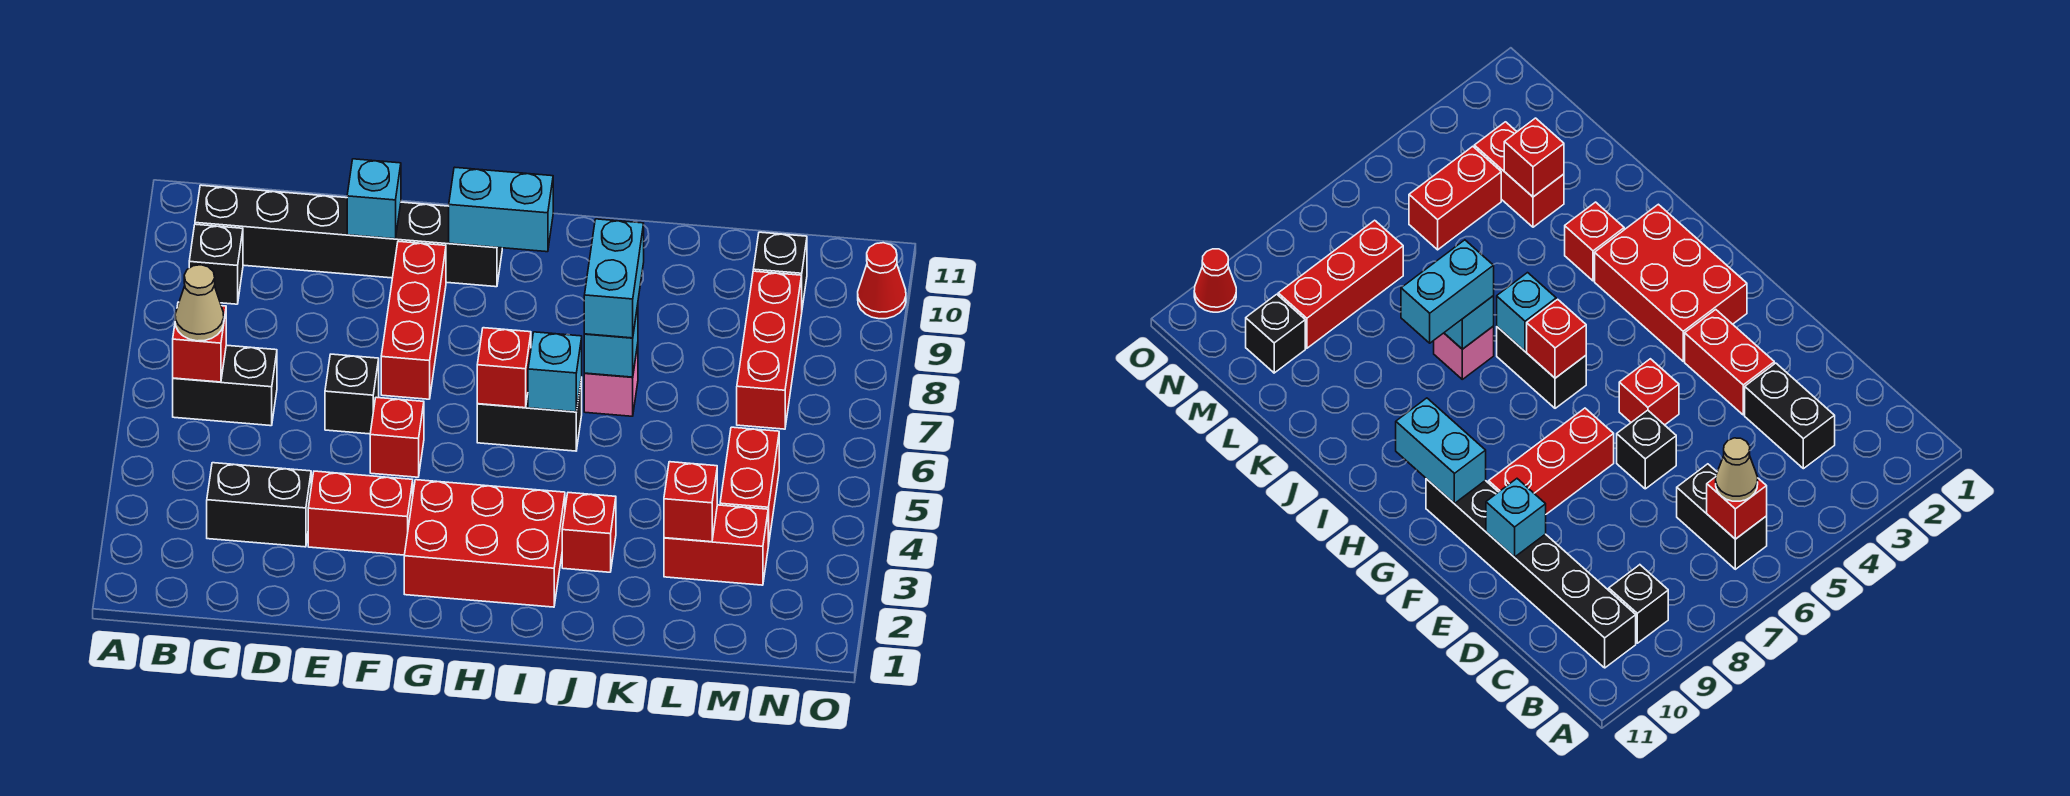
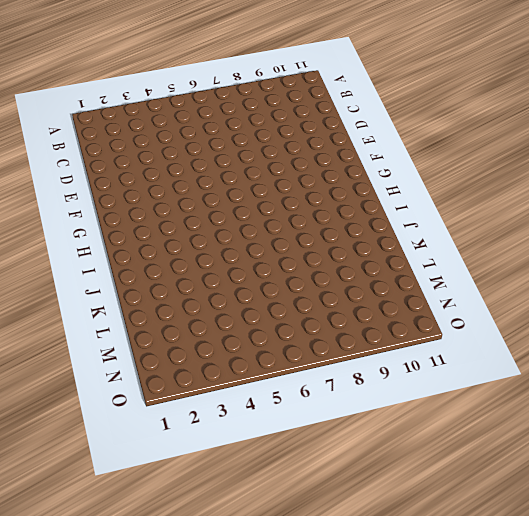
none -> black 1x2 brick [173,345,277,426]
none -> black 1x1 brick [189,224,243,304]
none -> black 1x6 brick [195,185,502,287]

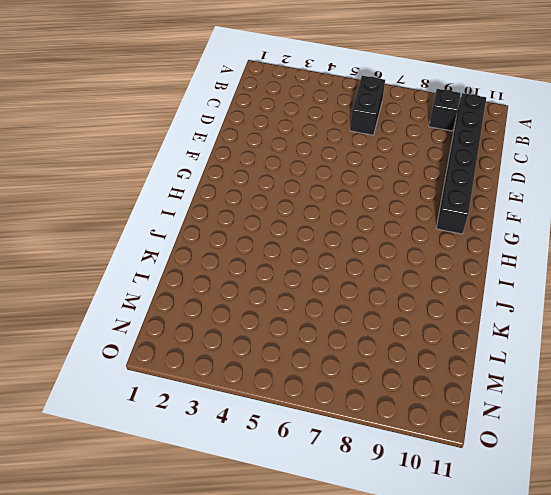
none -> black 1x2 brick [207,463,311,547]
none -> red 1x2 brick [308,471,413,555]
none -> black 1x1 brick [325,354,379,434]

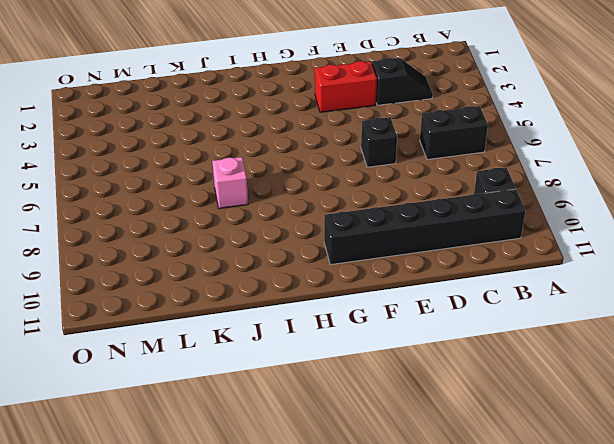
black 1x2 slope [372,58,433,105] -> black 1x2 brick [207,463,311,547]
none -> red 1x1 brick [370,397,424,477]
none -> red 1x3 brick [381,241,446,399]
none -> red 2x3 brick [404,480,565,607]

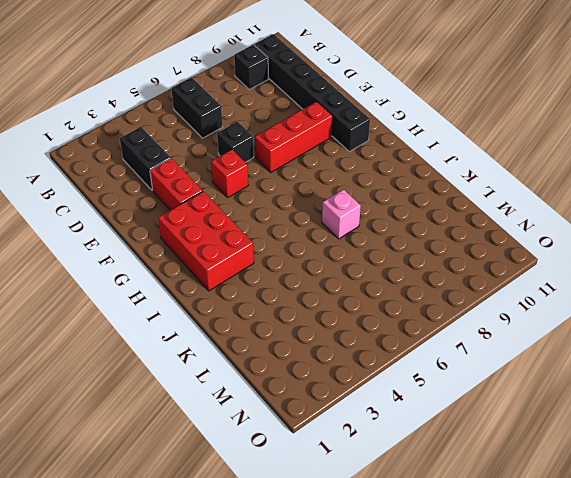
none -> black 1x2 brick [477,378,582,451]
none -> red 1x1 brick [562,493,616,572]
none -> red 1x2 brick [664,505,768,585]

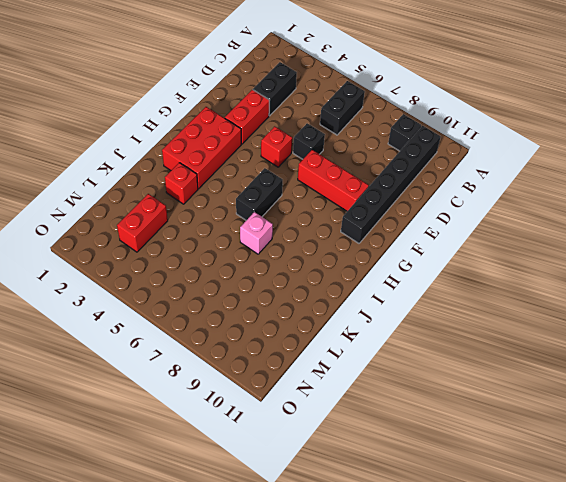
none -> red 1x2 brick [720,427,779,546]
none -> red 1x3 brick [737,271,802,429]
none -> black 1x1 brick [753,232,807,307]

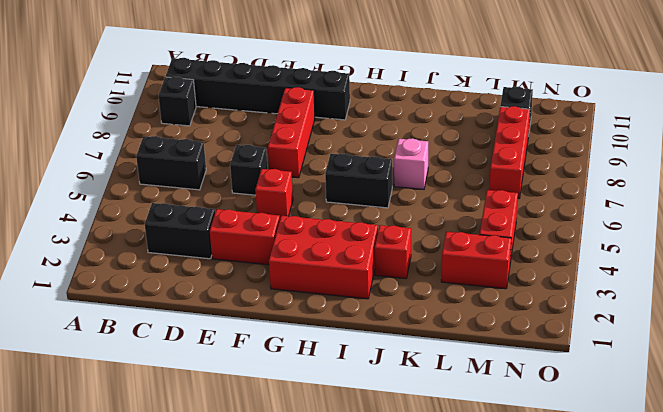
none -> red 1x1 cone [858,243,906,319]
none -> red 1x1 brick [173,302,226,382]
none -> cyan 1x1 brick [347,159,401,239]

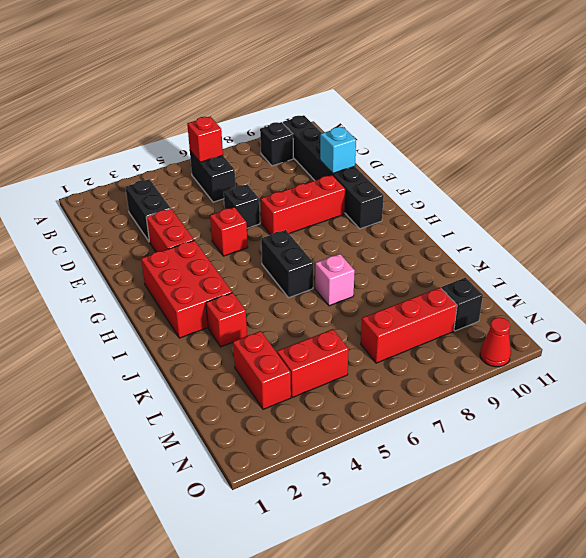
none -> cyan 1x2 brick [449,167,553,252]
none -> red 1x1 brick [477,328,531,408]
none -> cyan 1x1 brick [528,332,582,412]

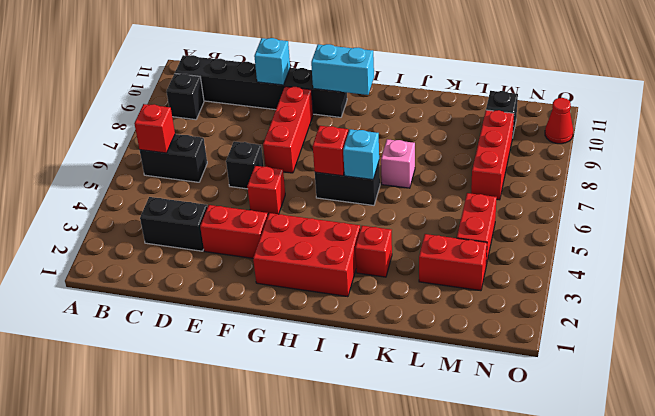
none -> cyan 1x1 brick [584,305,638,377]
none -> red 1x1 brick [664,462,717,542]
none -> tan 1x1 cone [175,265,224,341]

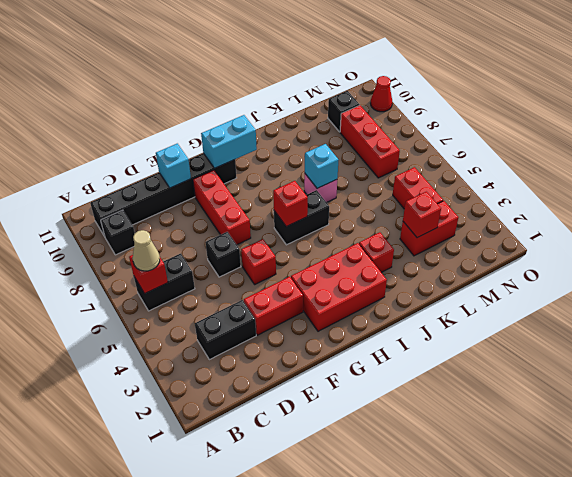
none -> cyan 1x1 brick [528,332,582,412]
none -> cyan 1x2 brick [584,219,644,338]

